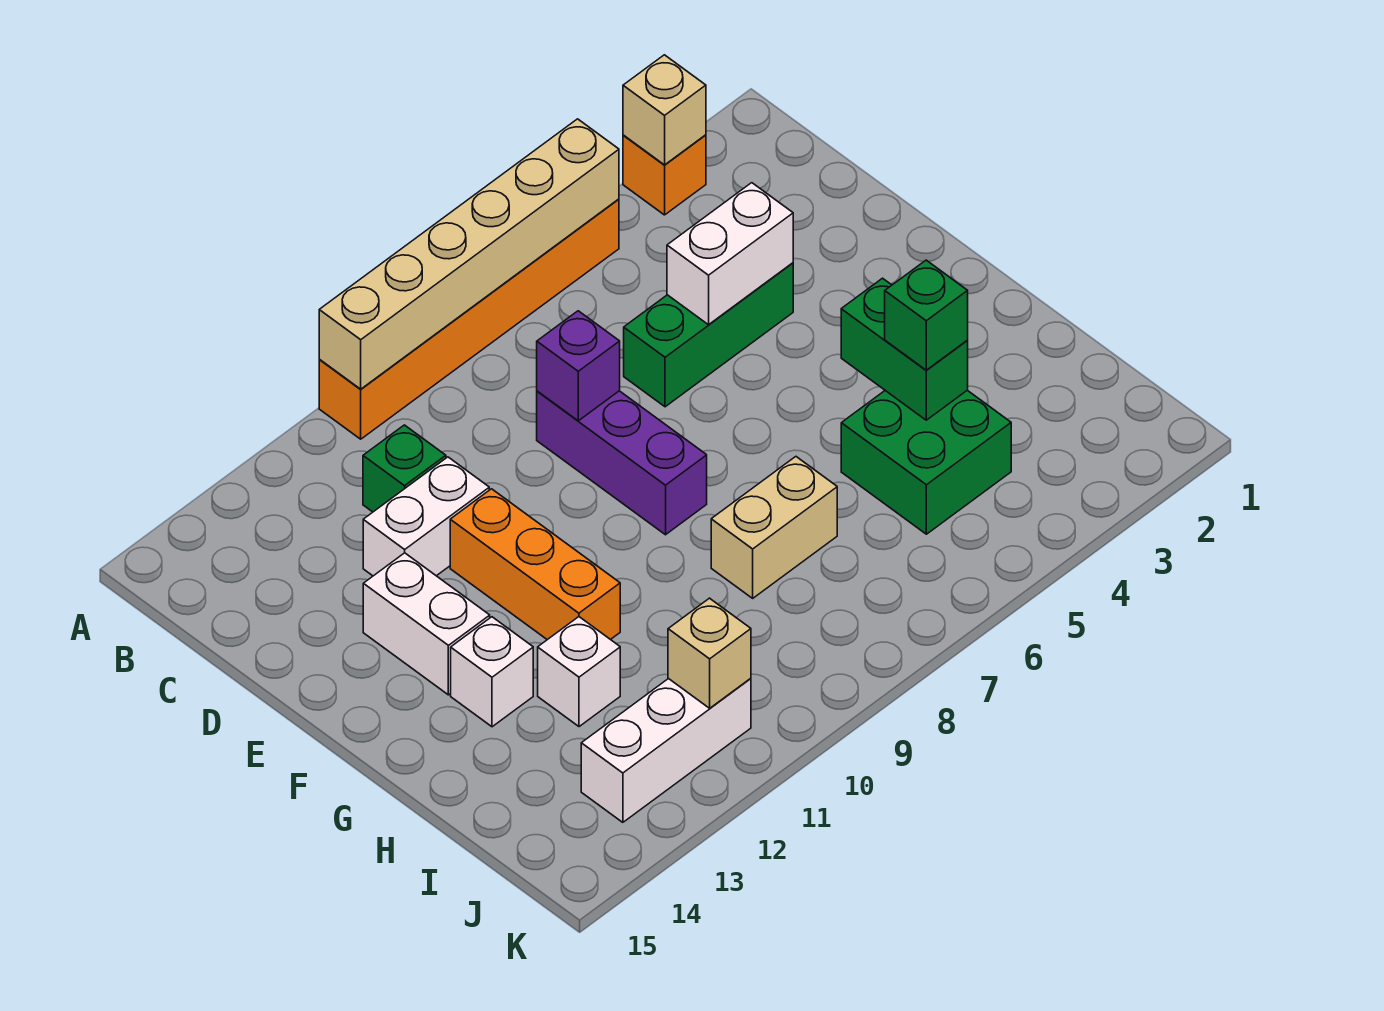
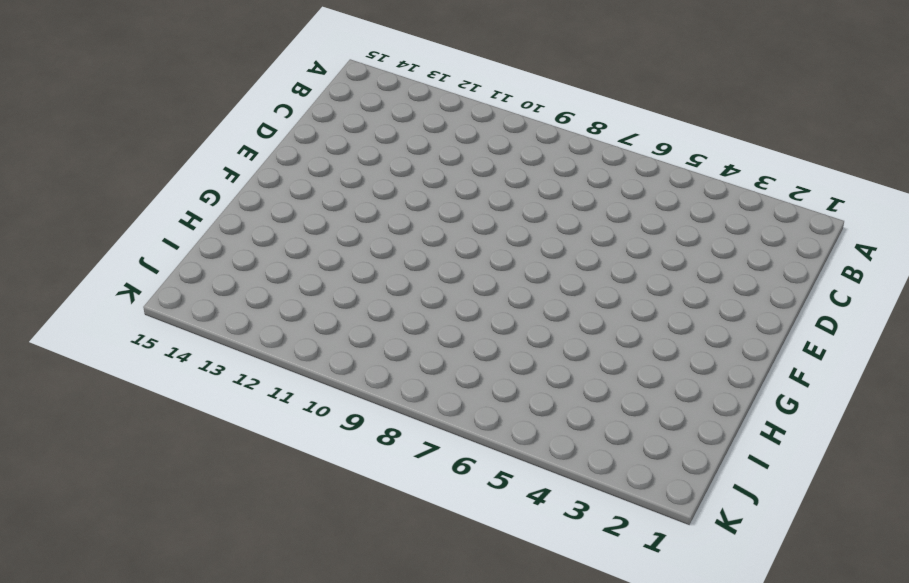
none -> orange 1x1 brick [623,135,706,215]
none -> orange 1x6 brick [319,199,619,439]
none -> green 1x1 brick [363,425,446,512]

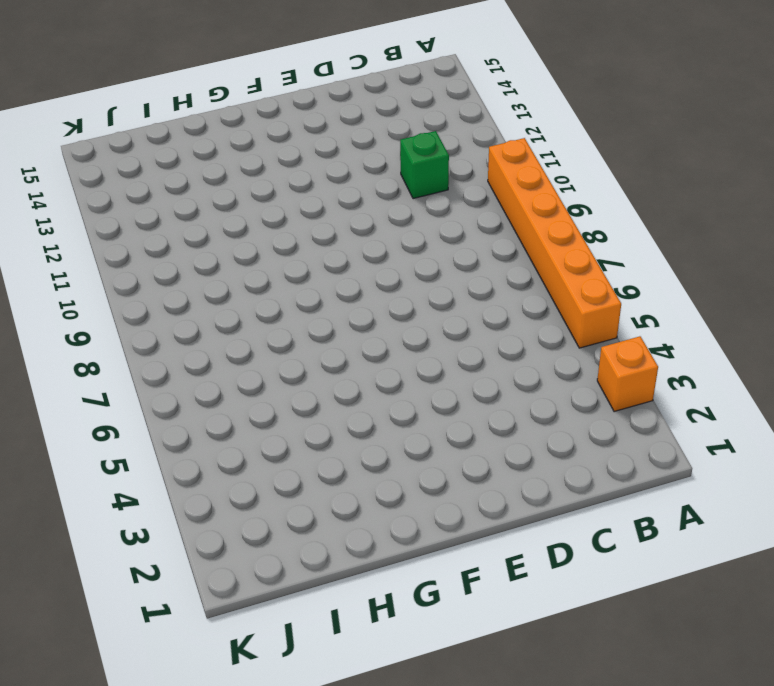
none -> green 1x3 brick [624,263,793,407]
none -> purple 1x3 brick [537,391,707,535]
none -> white 1x2 brick [363,457,489,576]

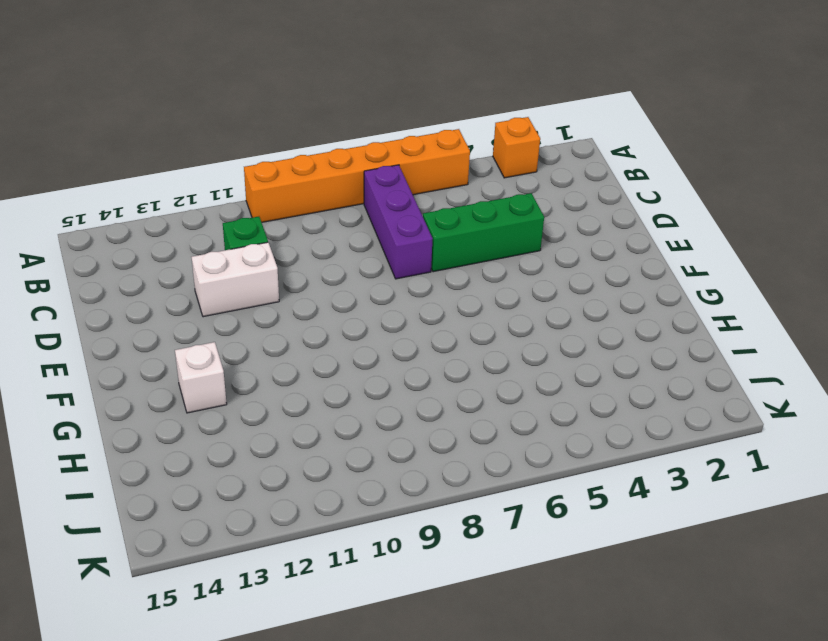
purple 1x3 brick [364,165,433,279] -> purple 1x3 brick moved to [537,391,707,535]
none -> orange 1x3 brick [450,489,620,640]
none -> white 1x2 brick [363,553,490,695]
none -> green 2x2 brick [841,390,1011,534]

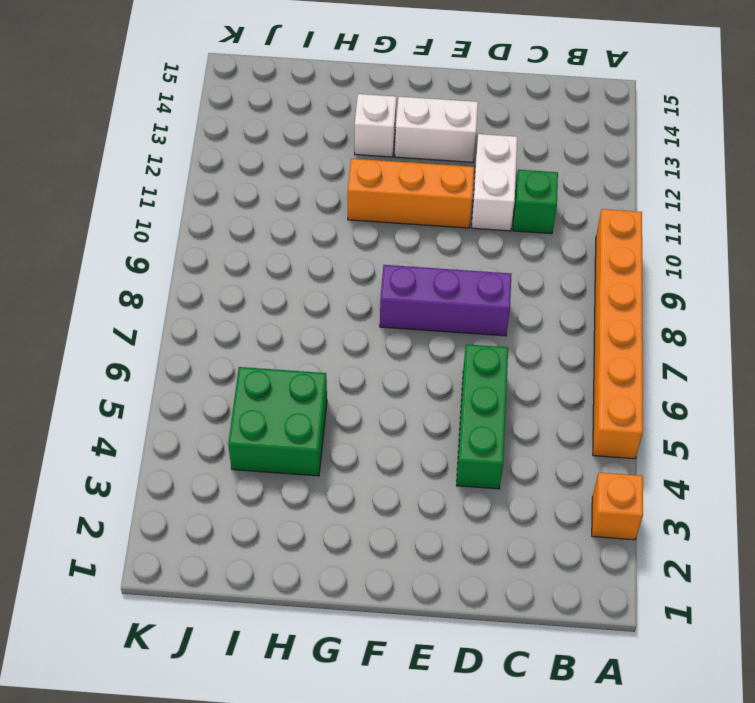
none -> tan 1x2 brick [711,457,837,598]
none -> white 1x1 brick [538,617,620,727]
none -> white 1x3 brick [581,678,751,822]

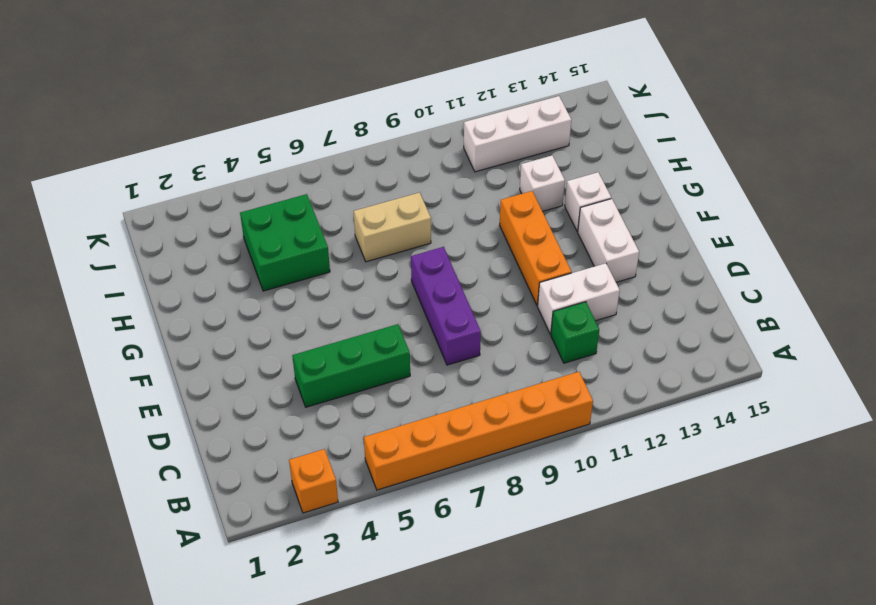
none -> tan 1x1 brick [623,55,706,165]
none -> tan 1x6 brick [319,119,619,389]
none -> white 1x2 brick [667,183,793,325]

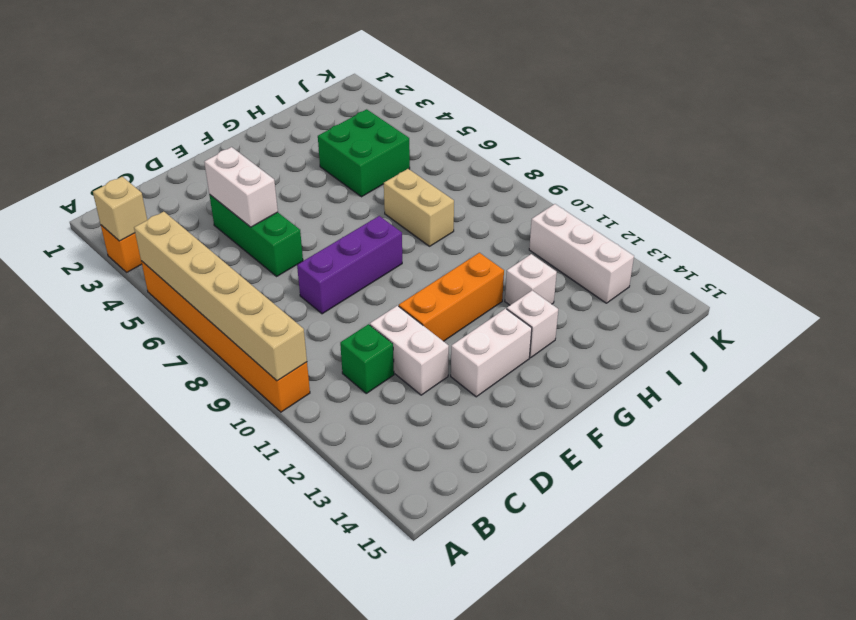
none -> purple 1x1 brick [537,311,620,421]
none -> green 1x2 brick [841,278,968,420]
none -> tan 1x1 brick [668,598,751,708]

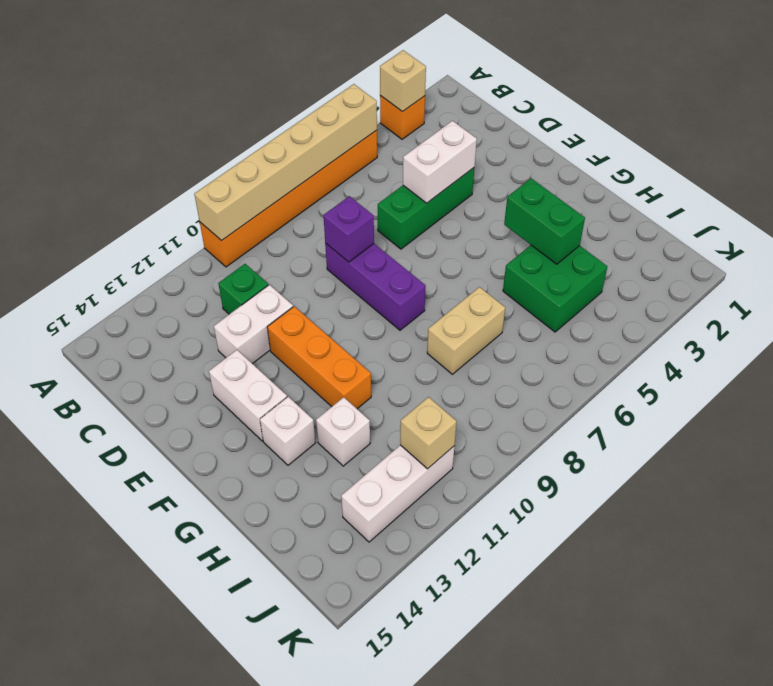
none -> green 1x1 brick [885,260,968,370]

